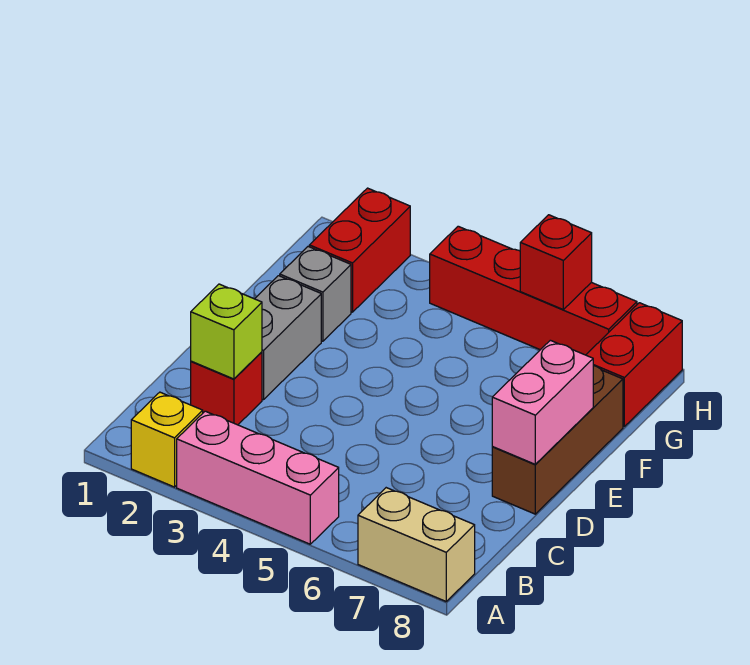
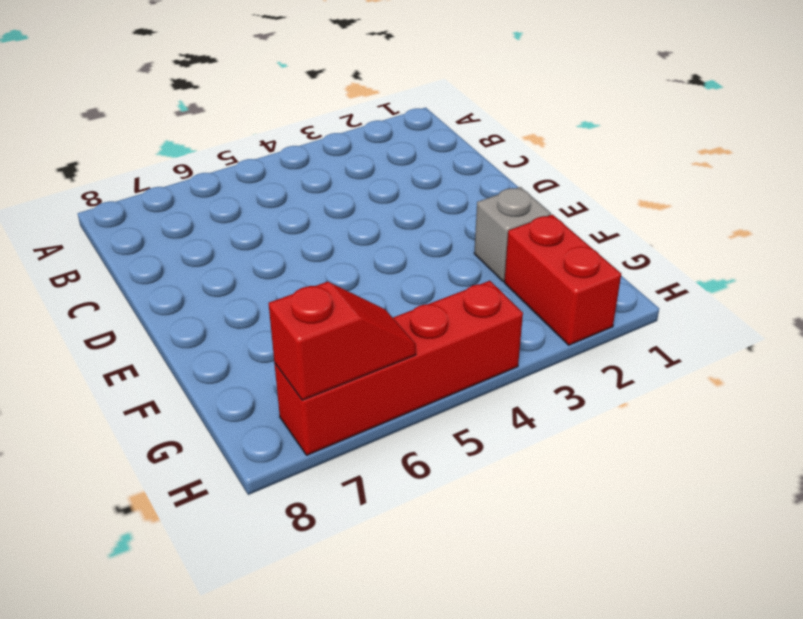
red 1x2 slope [269,282,416,400] -> red 1x1 brick [520,215,592,309]
none -> yellow 1x1 brick [131,392,203,487]
none -> pink 1x3 brick [177,411,339,544]
none -> tan 1x2 brick [358,488,475,601]

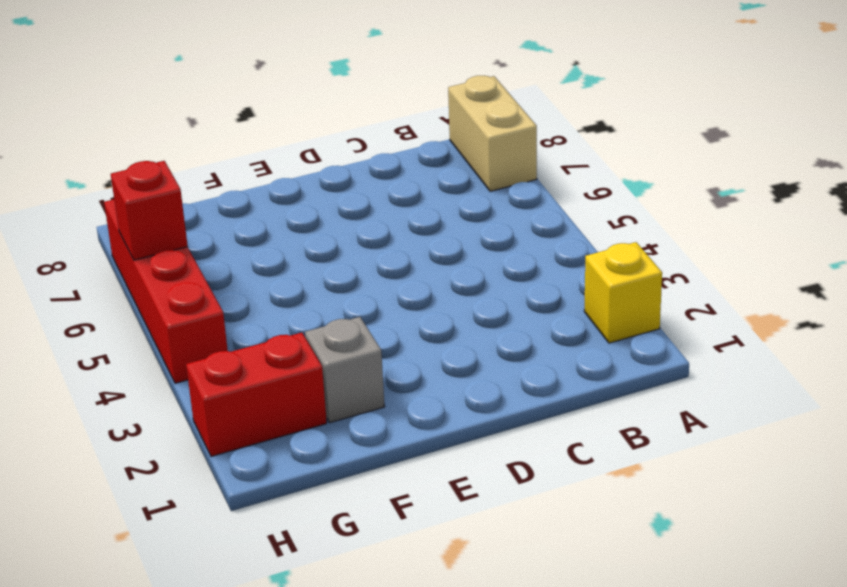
none -> pink 1x3 brick [177,411,339,544]
none -> red 1x1 brick [191,352,262,425]
none -> grey 1x2 brick [255,276,321,400]

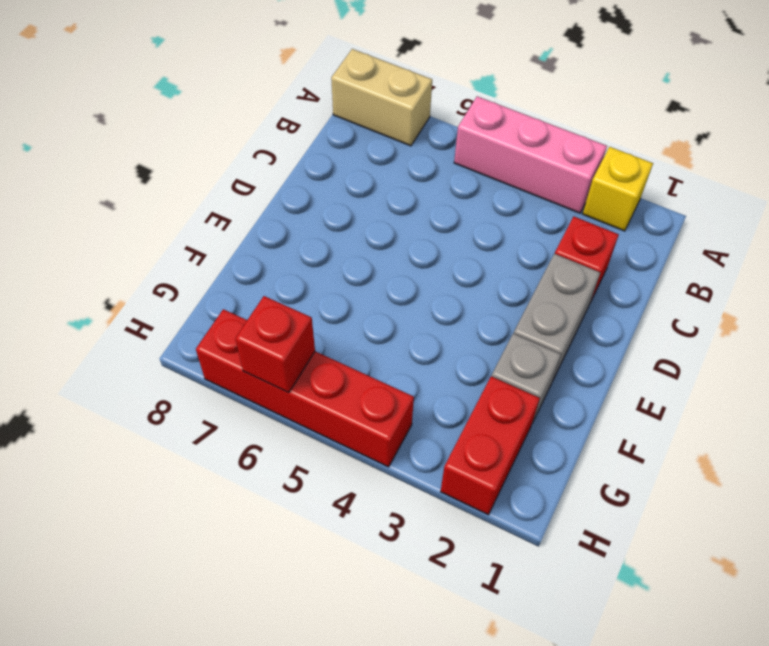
none -> brown 1x3 brick [492,366,623,514]
none -> red 1x2 brick [586,303,682,426]
none -> lime 1x1 brick [191,284,262,379]

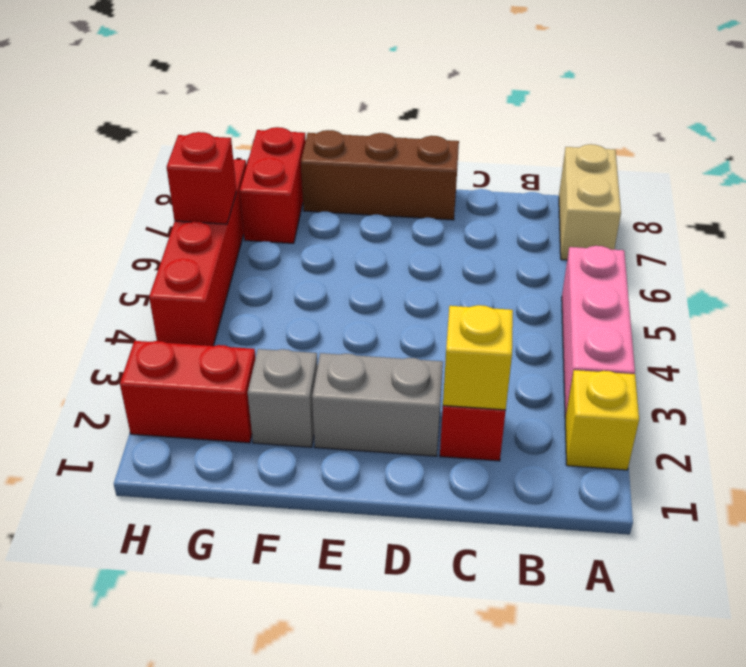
yellow 1x1 brick [443,305,513,410] -> lime 1x1 brick [191,284,262,379]
red 1x2 brick [240,127,306,244] -> red 1x2 brick turned to [586,303,682,426]
none -> pink 1x2 brick [492,340,593,464]

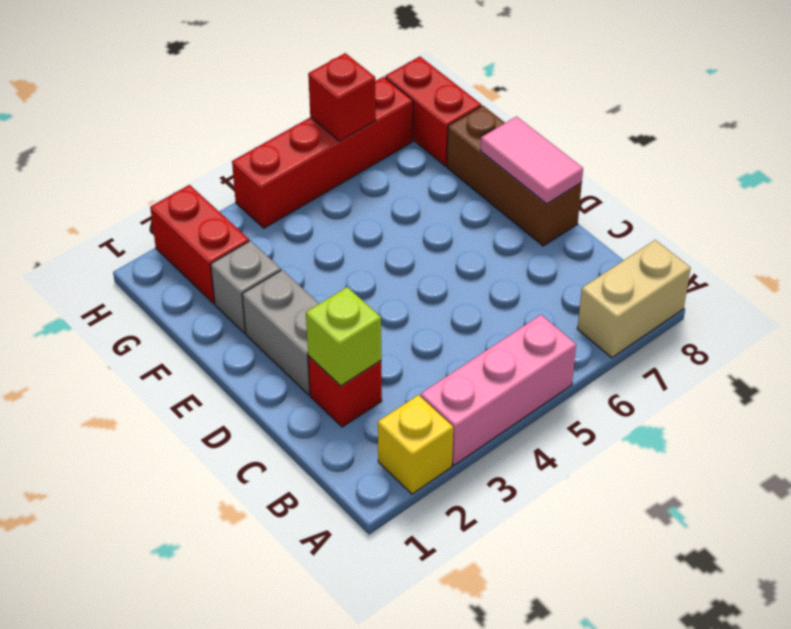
pink 1x2 tile [481,117,583,204] -> pink 1x2 brick [492,340,593,464]

